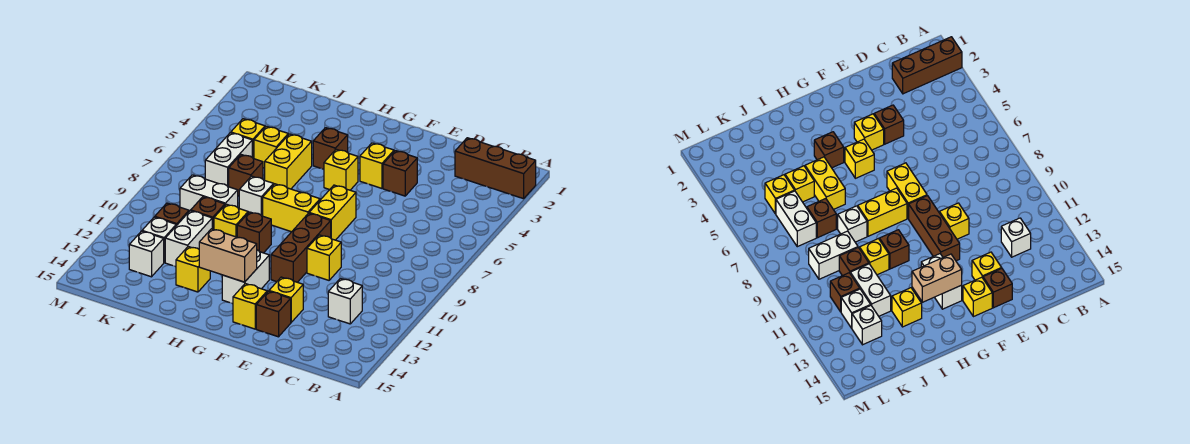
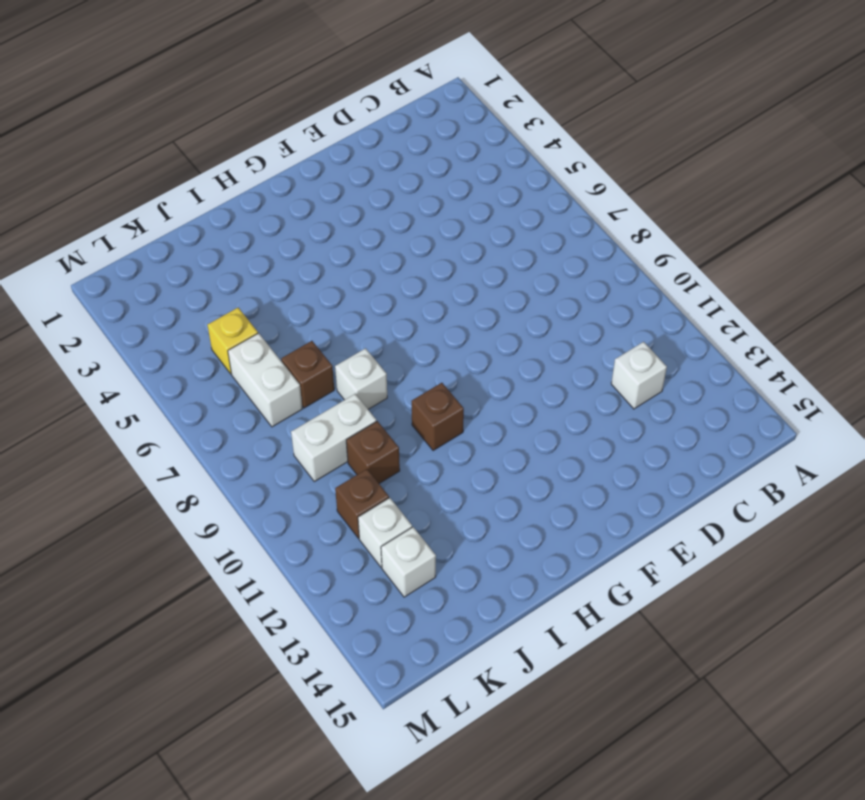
none -> brown 1x3 brick [455,138,536,199]
none -> brown 1x1 brick [383,151,417,196]
none -> yellow 1x1 brick [307,235,341,280]
none -> yellow 1x1 brick [269,277,303,322]

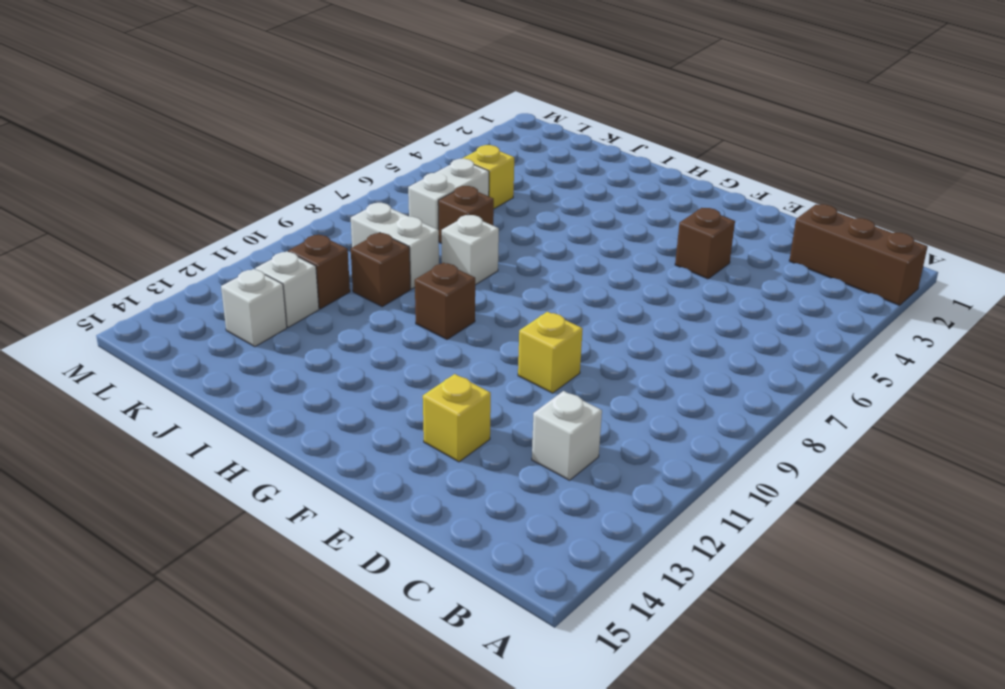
none -> brown 1x1 brick [256,291,291,337]
none -> yellow 1x1 brick [360,143,394,188]
none -> yellow 1x2 brick [309,185,356,240]
none -> brown 1x3 brick [271,213,331,282]

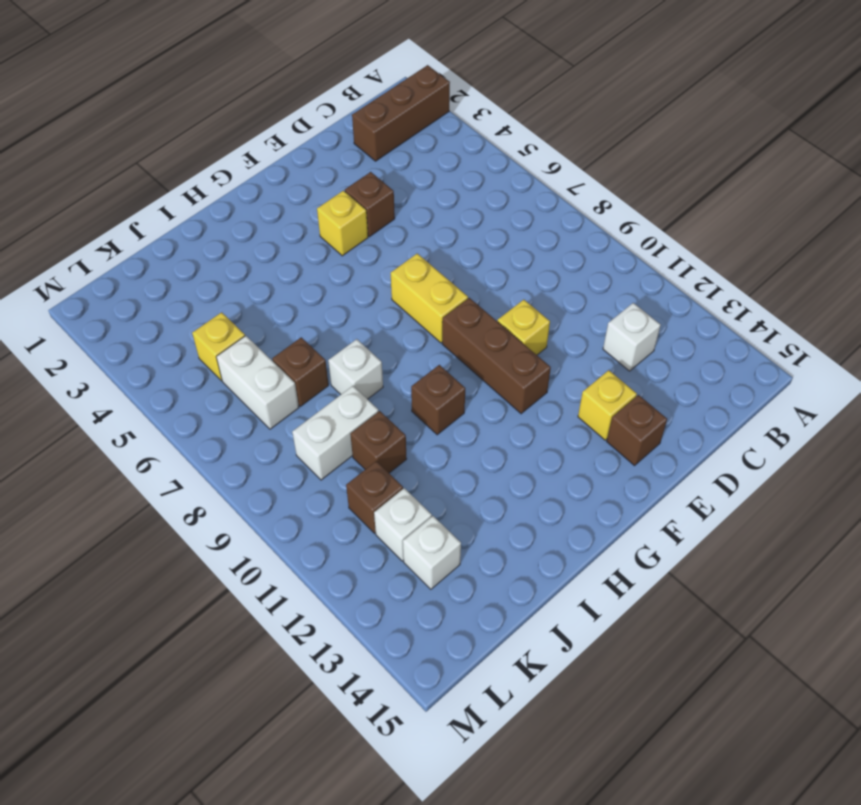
none -> yellow 1x1 brick [233,284,267,329]
none -> yellow 1x1 brick [324,149,358,190]
none -> yellow 1x2 brick [263,184,320,232]
none -> white 1x2 brick [222,250,269,304]

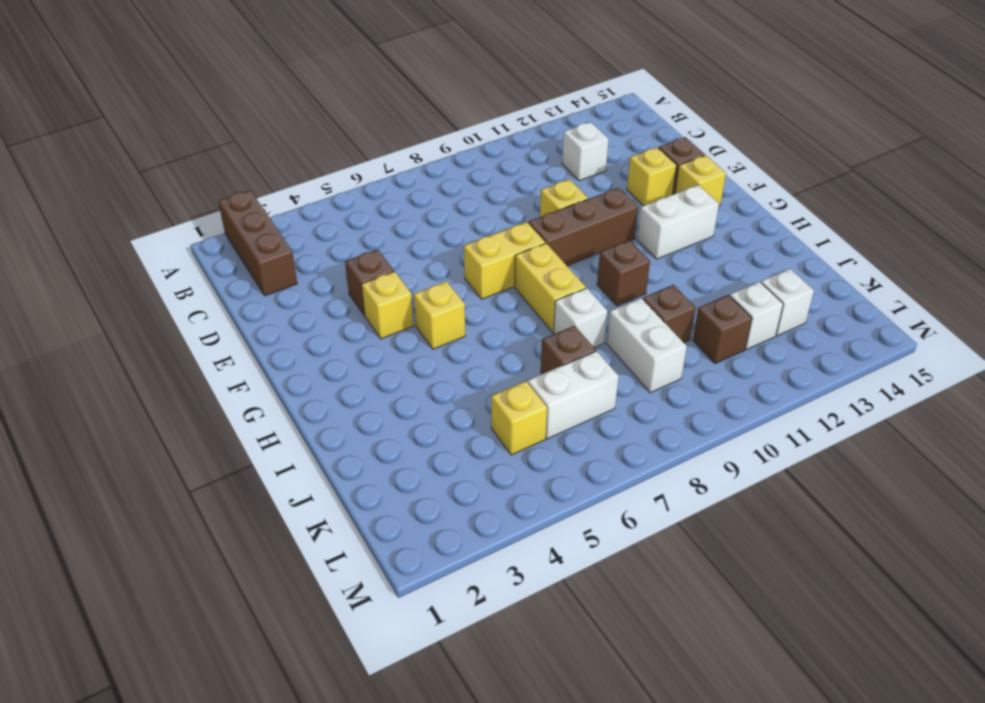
none -> brown 1x1 brick [313,128,348,169]
none -> yellow 1x2 brick [265,134,312,189]
none -> yellow 1x1 brick [214,204,248,237]
none -> yellow 1x1 brick [176,247,210,292]

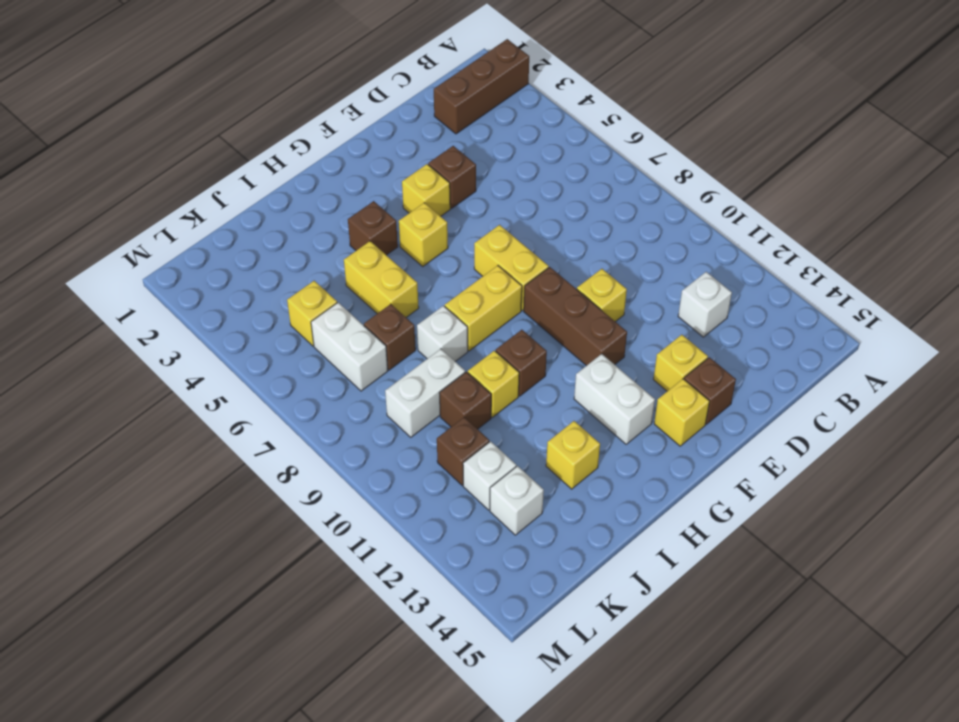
none -> yellow 1x1 brick [254,126,288,168]
none -> white 1x2 brick [165,211,212,267]
none -> tan 1x2 brick [199,229,257,282]

